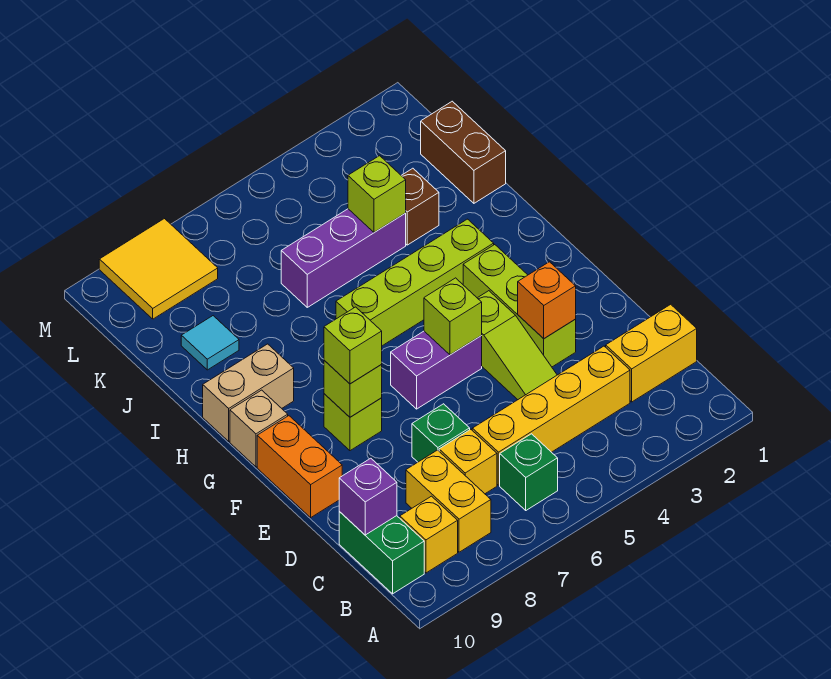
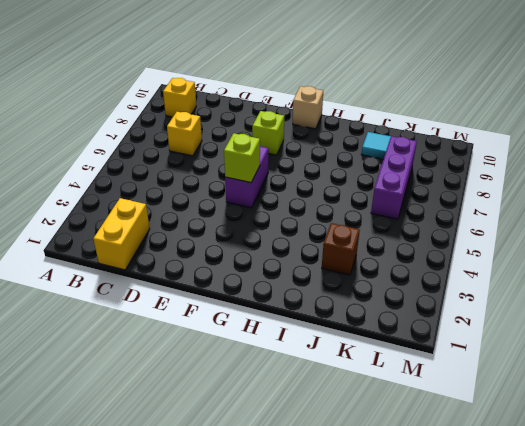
purple 1x3 brick [371,136,417,219] -> purple 1x3 brick moved to [281,209,406,307]
none -> green 1x1 brick [500,434,558,510]
none -> yellow 1x2 brick [406,450,491,552]
none -> green 1x2 brick [339,512,424,594]

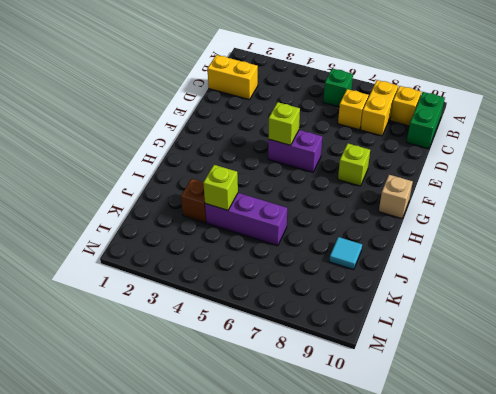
none -> yellow 1x4 brick [472,346,630,485]
none -> lime 1x3 slope [478,291,557,400]
none -> green 1x1 brick [412,404,470,462]

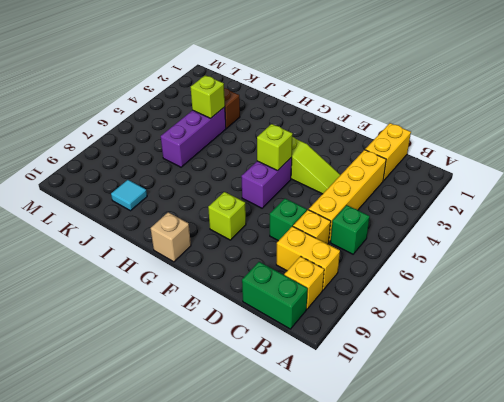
none -> lime 1x3 brick [463,245,576,367]
none -> orange 1x2 brick [257,416,342,517]
none -> lime 1x4 brick [336,219,494,346]

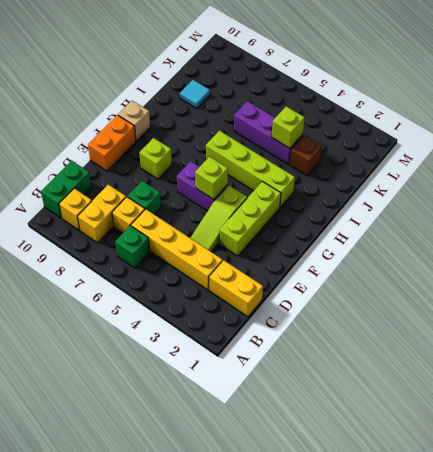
none -> tan 1x2 brick [203,344,294,441]
none -> brown 1x2 brick [421,101,506,203]
none -> yellow 2x2 tile [99,219,218,319]

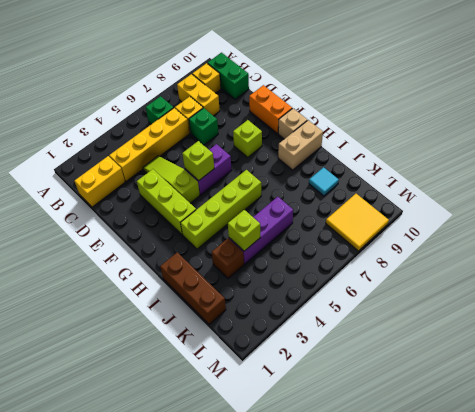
brown 1x3 brick [160,252,226,324] -> brown 1x2 brick [421,101,506,203]
none -> purple 1x1 brick [339,458,397,535]
none -> orange 1x1 brick [518,262,576,338]
none -> lime 1x1 brick [324,360,382,417]

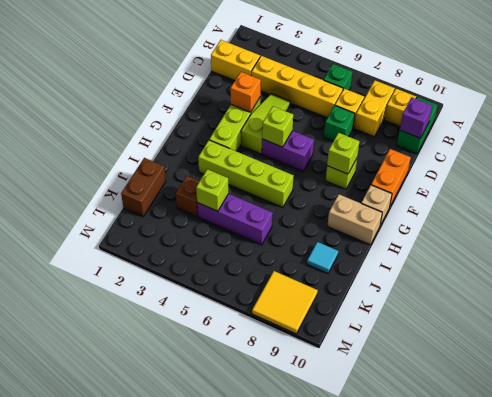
none -> lime 1x1 brick [324,307,382,384]

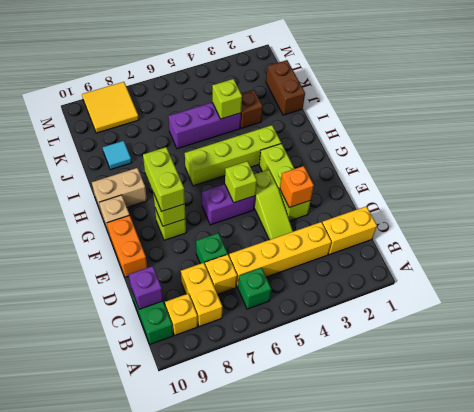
lime 1x2 brick [143,147,185,212] -> lime 1x1 brick [324,307,382,384]

